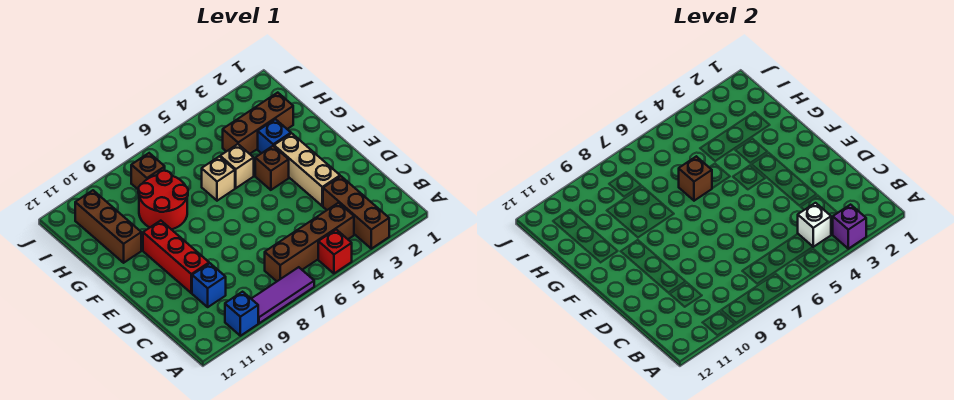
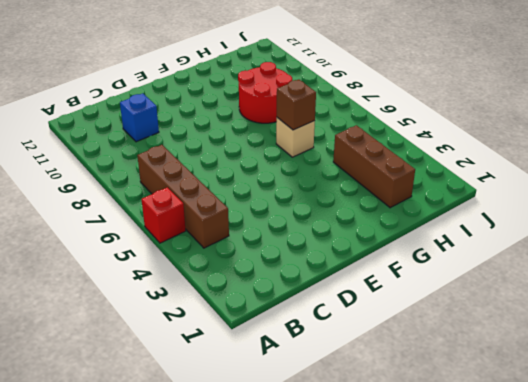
none -> brown 1x3 brick [323,176,389,249]
none -> purple 1x3 tile [251,267,314,323]
none -> blue 1x1 brick [225,292,258,336]

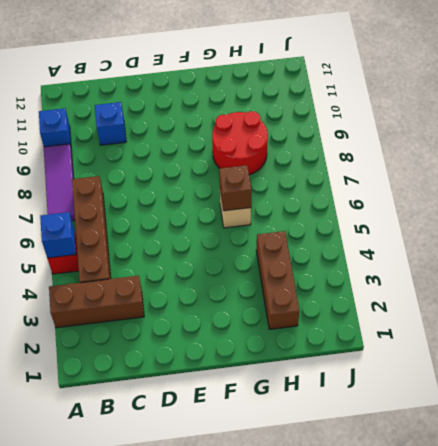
blue 1x1 brick [40,212,76,258] -> blue 1x1 brick moved to [258,119,291,153]
none -> tan 1x3 brick [274,133,340,206]
none -> red 1x3 brick [143,221,209,293]
none -> brown 1x1 brick [255,146,289,190]

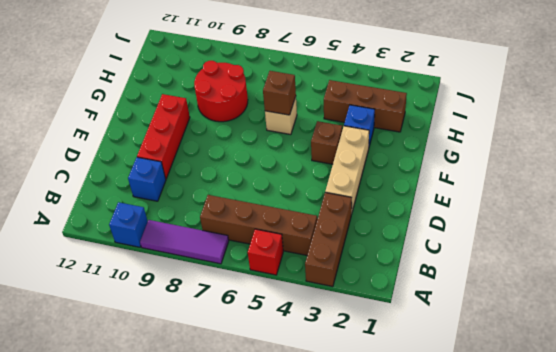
none -> tan 1x1 brick [220,144,254,188]
none -> brown 1x3 brick [75,190,141,263]
none -> brown 1x1 brick [131,153,165,189]

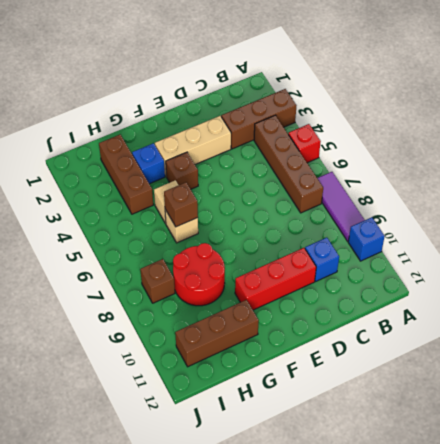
none -> purple 1x1 brick [833,205,866,249]
none -> white 1x1 brick [798,203,831,247]

